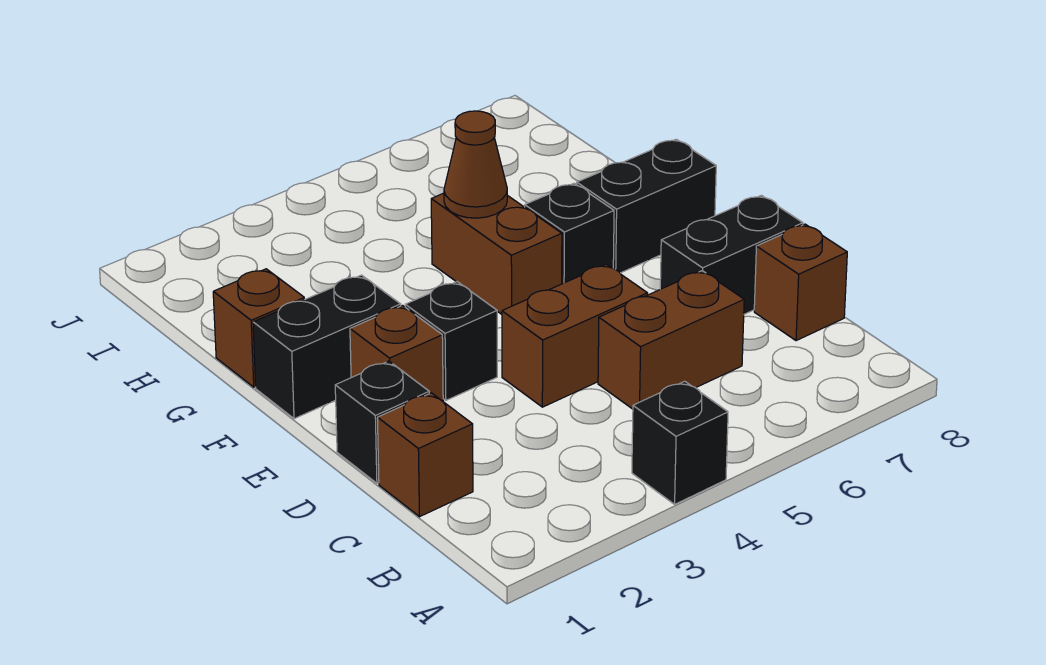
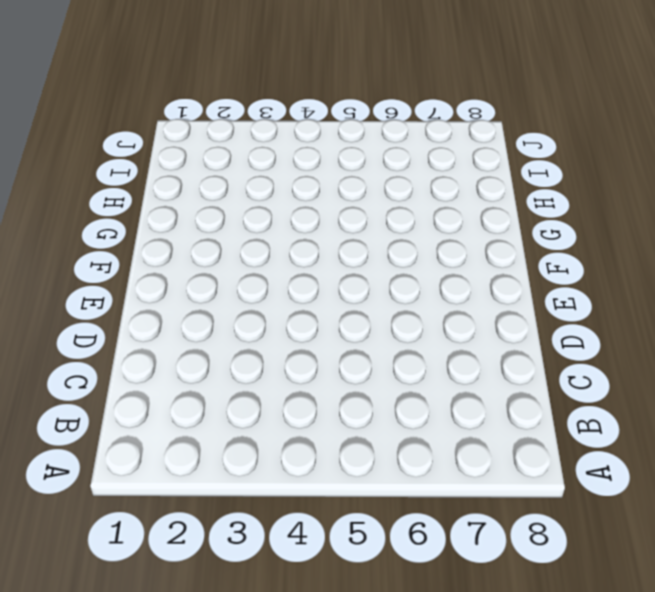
none -> black 1x1 brick [632,381,728,504]
none -> brown 1x1 brick [377,393,473,517]
none -> brown 1x2 brick [598,271,744,409]

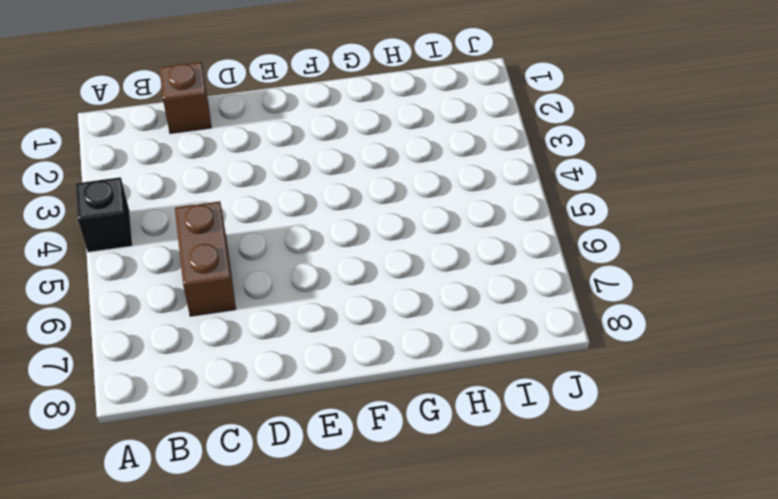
none -> brown 1x1 brick [754,224,847,341]
none -> black 1x1 brick [335,361,429,483]
none -> brown 1x2 brick [502,264,647,407]

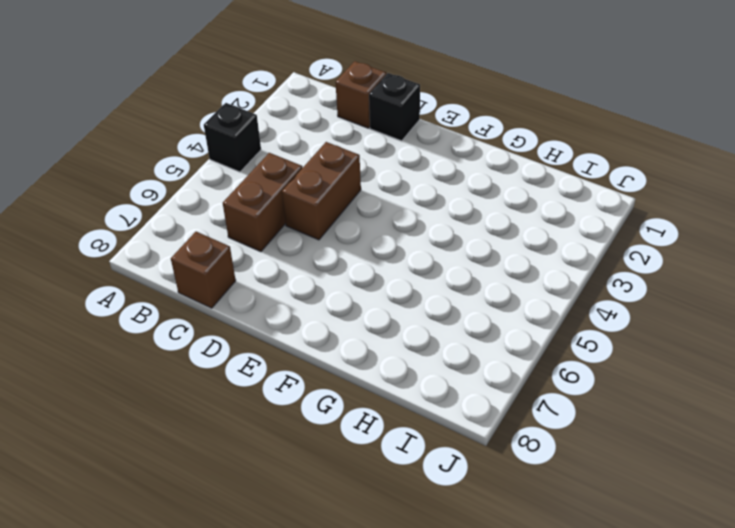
none -> black 1x2 brick [660,195,803,314]
none -> brown 1x1 brick [350,306,443,401]
none -> black 1x1 brick [405,282,497,400]

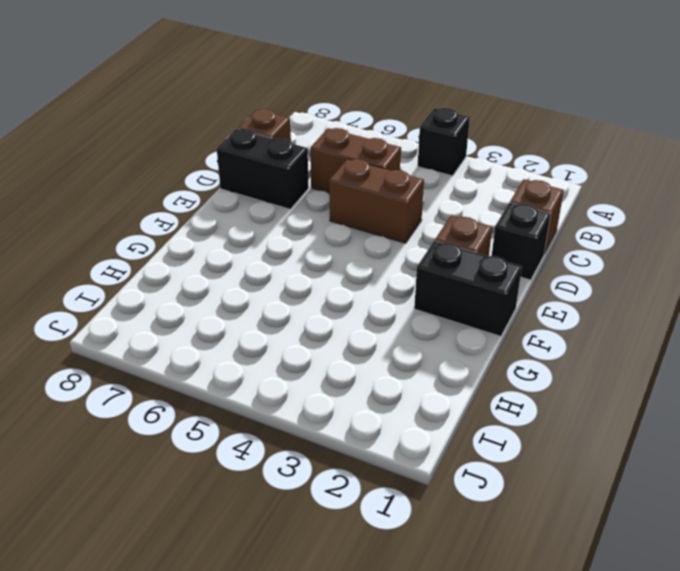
none -> black 1x1 brick [405,282,497,400]
none -> brown 1x2 brick [431,193,562,314]
none -> black 1x1 brick [525,183,614,284]

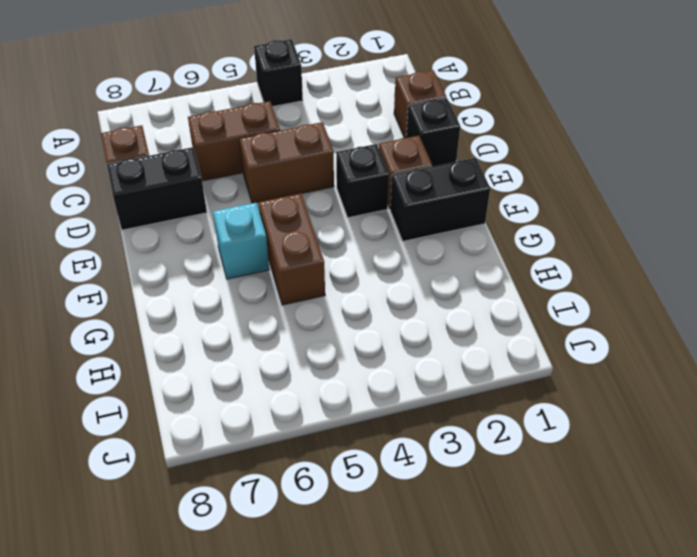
cyan 1x1 brick [213,203,269,279] -> black 1x1 brick [525,183,614,284]
none -> black 1x2 brick [577,139,716,273]
none -> brown 1x1 brick [213,269,304,387]
none -> brown 1x1 cone [444,111,507,218]

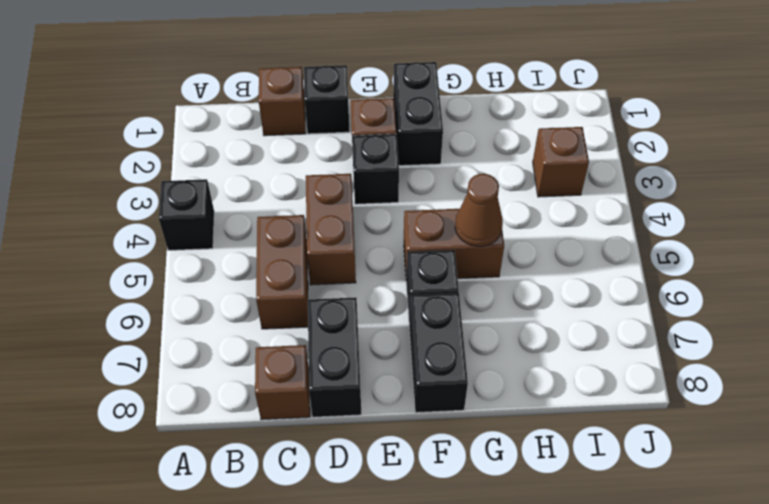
brown 1x1 brick [533,127,589,197] -> brown 1x1 brick moved to [213,269,304,387]

